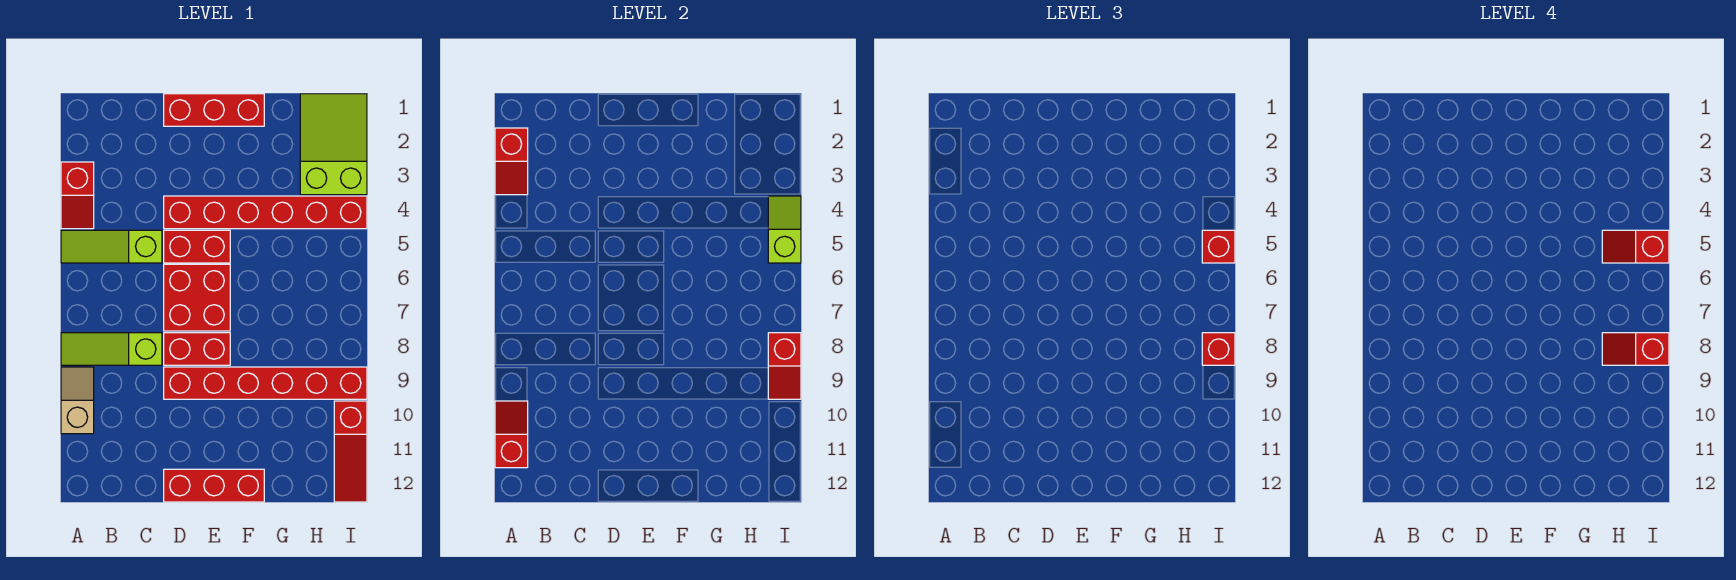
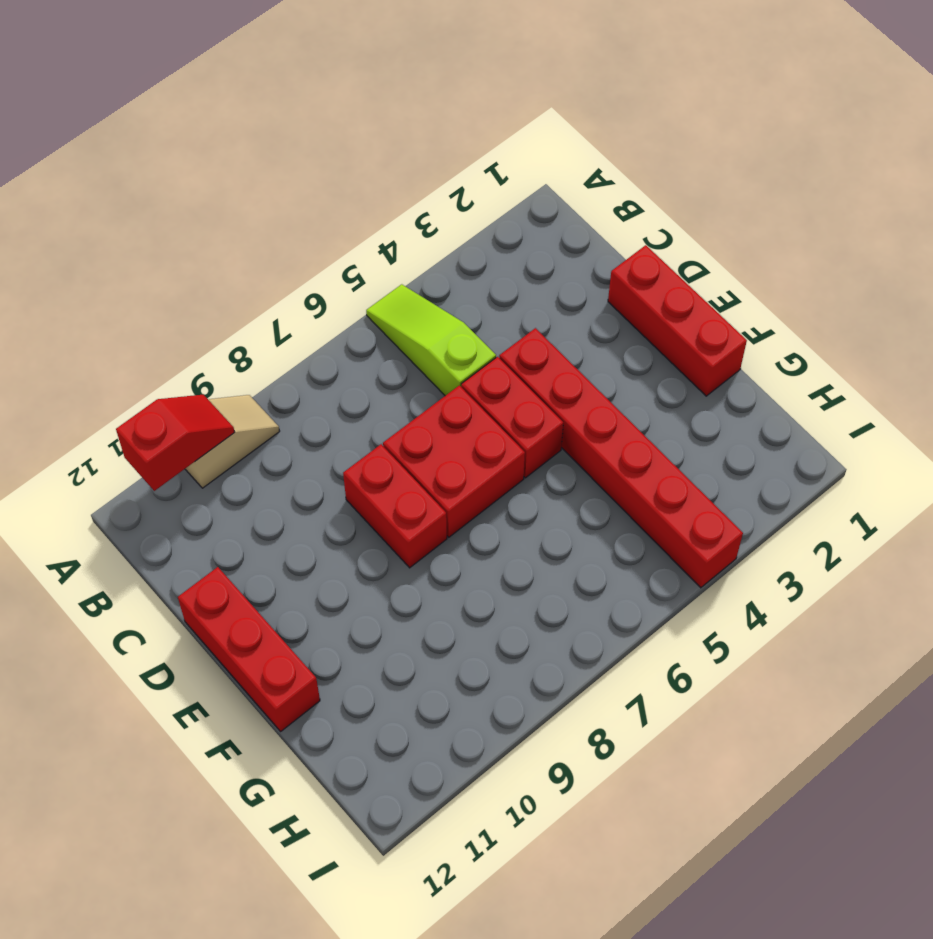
none -> red 1x2 slope [61,162,94,229]
none -> lime 1x3 slope [61,333,162,365]
none -> red 1x6 brick [164,367,367,399]

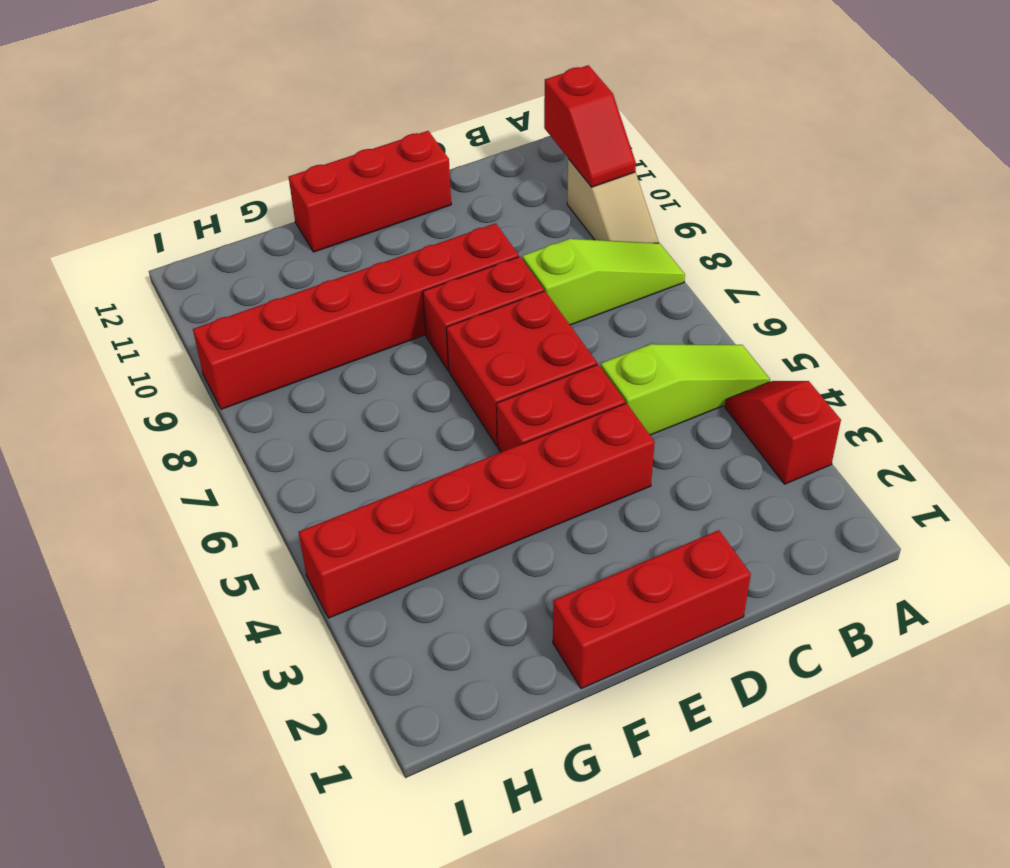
none -> lime 2x3 slope [300,94,367,195]
none -> red 1x3 slope [334,401,367,502]
none -> red 1x2 slope [495,128,528,195]

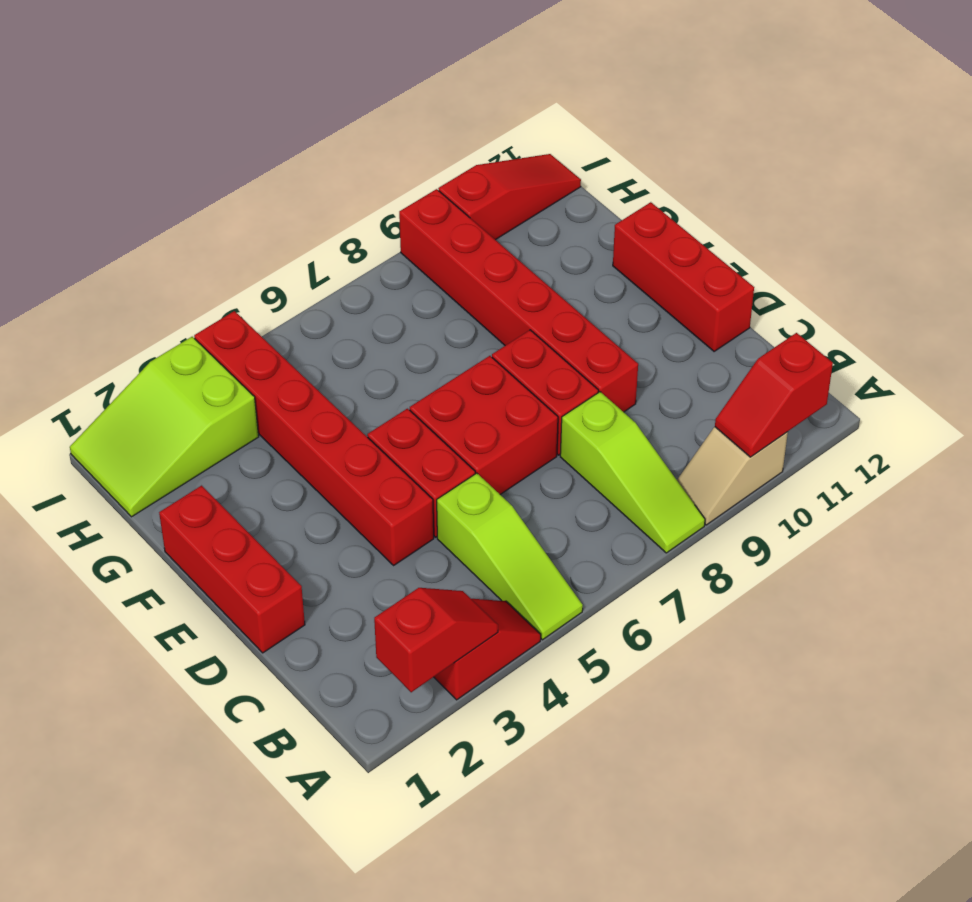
none -> lime 1x2 slope [768,196,801,263]
none -> red 1x2 slope [768,333,801,399]
none -> red 1x1 brick [1202,230,1235,263]

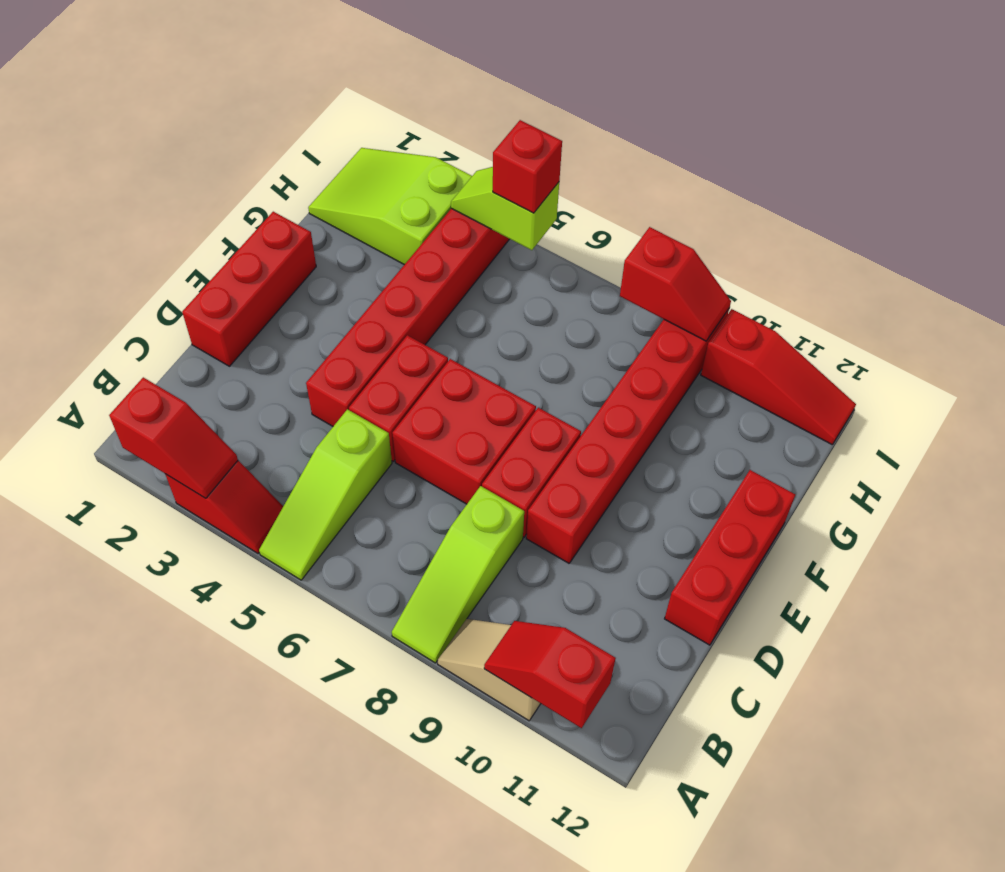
none -> red 1x1 brick [1202,333,1235,365]
none -> red 1x2 slope [1602,230,1669,263]
none -> red 1x2 slope [1602,333,1669,365]

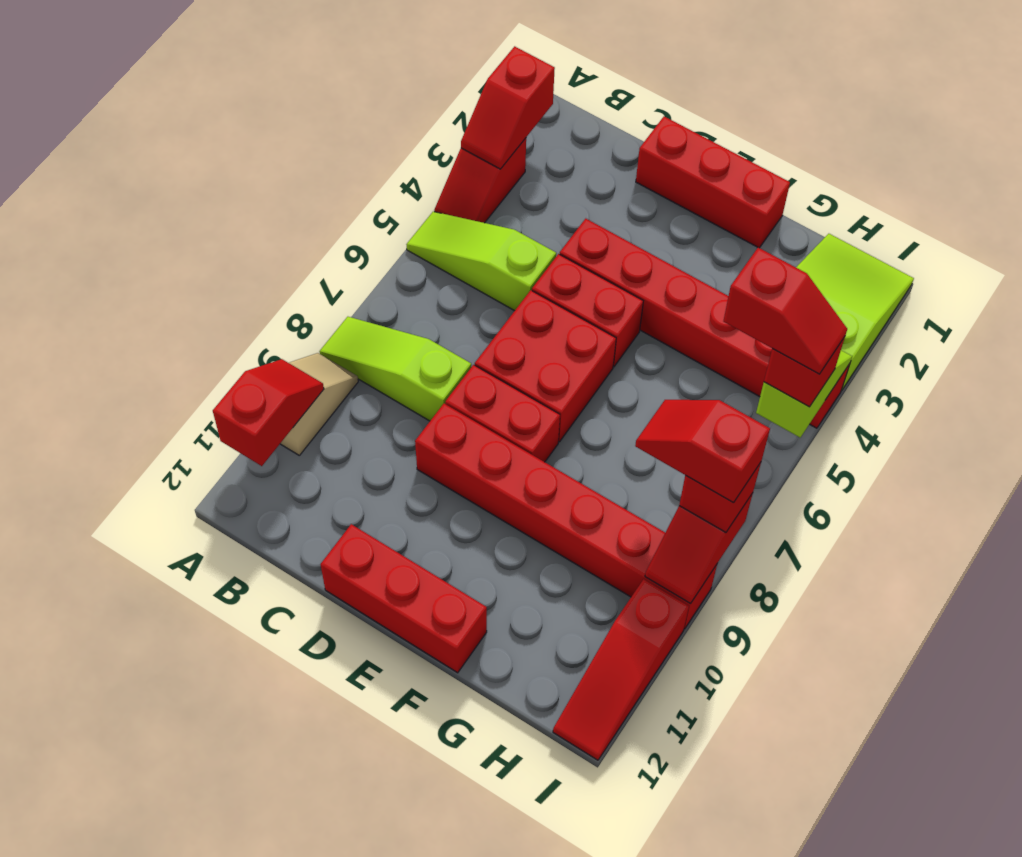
red 1x2 slope [724,248,847,374] -> red 1x2 slope turned to [1602,230,1669,263]

